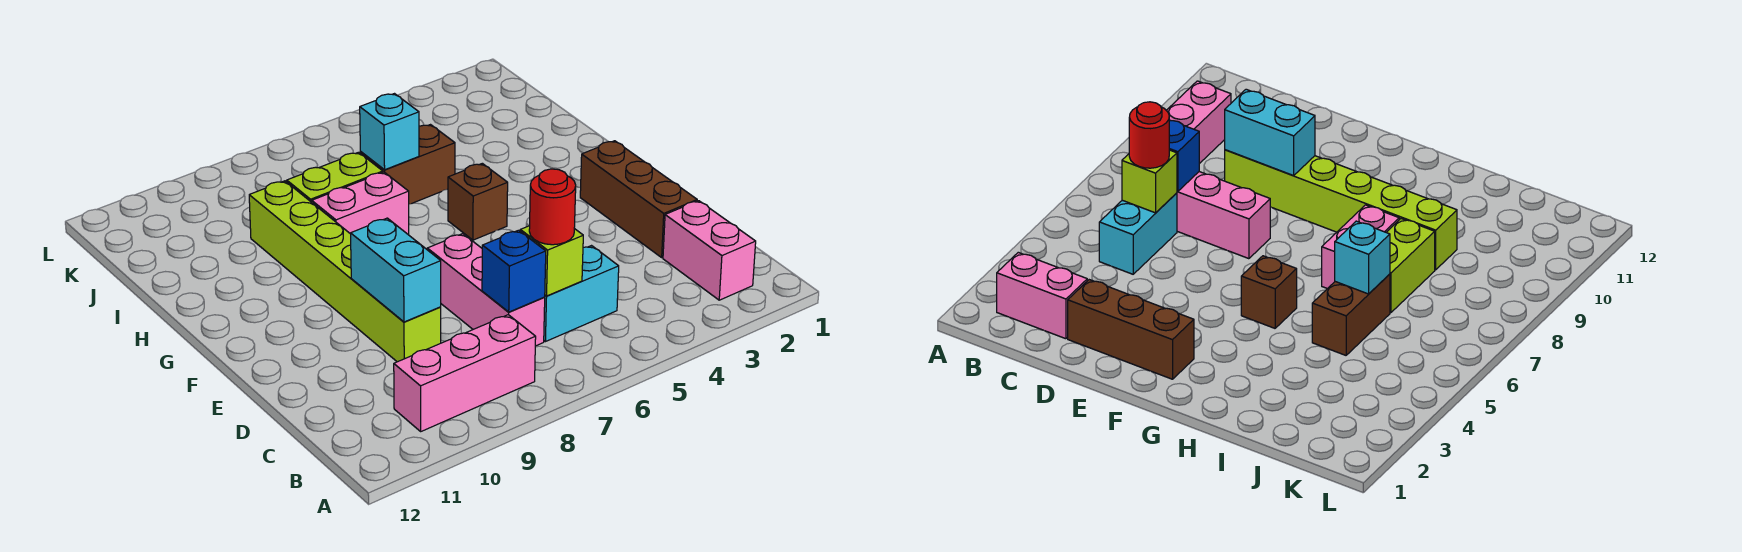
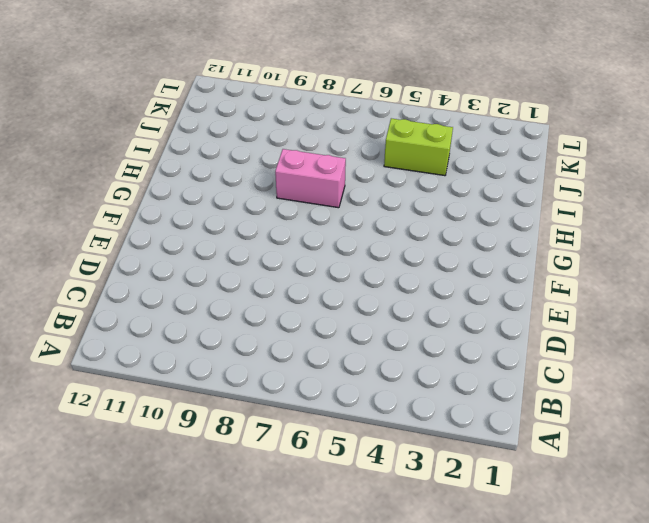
lime 1x2 brick [384,118,453,176] -> lime 1x2 brick moved to [287,152,383,202]
none -> pink 1x2 brick [663,201,756,300]
none -> pink 1x3 brick [394,315,536,431]
none -> cyan 1x2 brick [544,246,619,342]

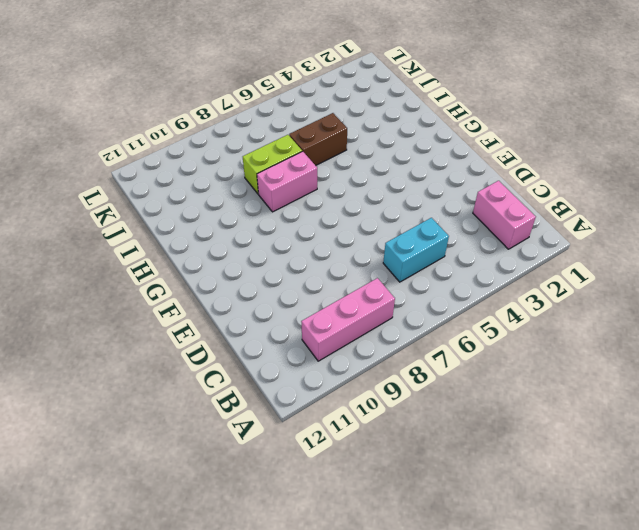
none -> pink 1x3 brick [427,234,545,346]
none -> brown 1x3 brick [580,141,697,257]
none -> lime 1x6 brick [249,181,441,362]

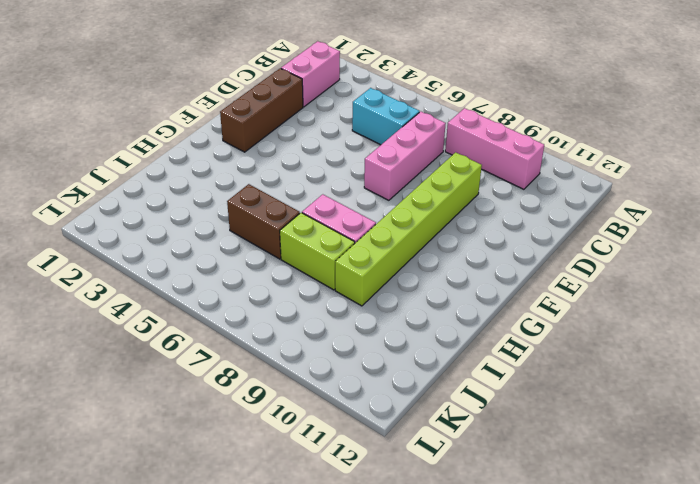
none -> brown 1x1 brick [448,163,508,240]
none -> lime 1x1 brick [520,226,583,296]
none -> blue 1x1 brick [482,230,546,312]

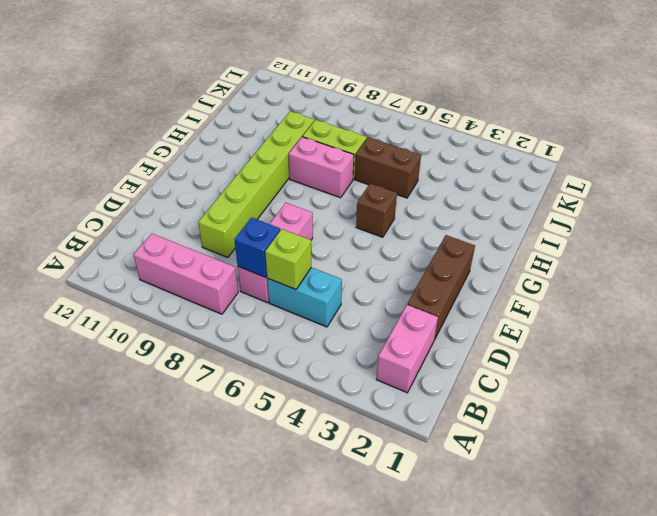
none -> cyan 1x2 brick [351,218,441,322]
none -> cyan 1x1 brick [360,94,419,170]
none -> red 1x1 round brick [529,169,576,245]

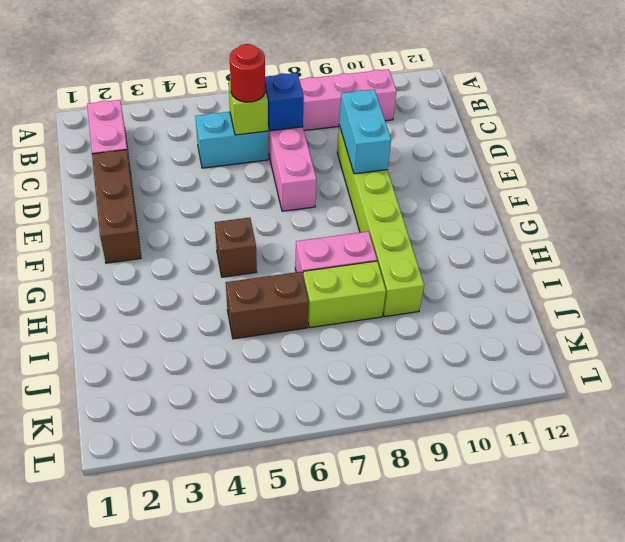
none -> cyan 1x1 brick [360,94,419,170]

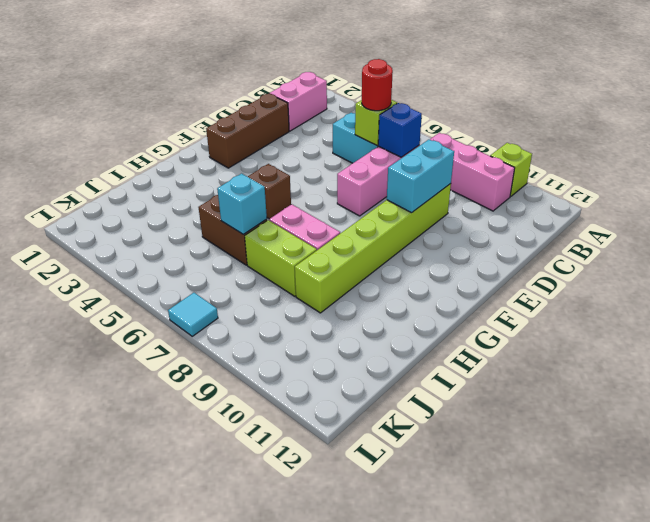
lime 1x1 brick [490,143,532,197] -> none
cyan 1x1 tile [168,293,218,336] -> none

